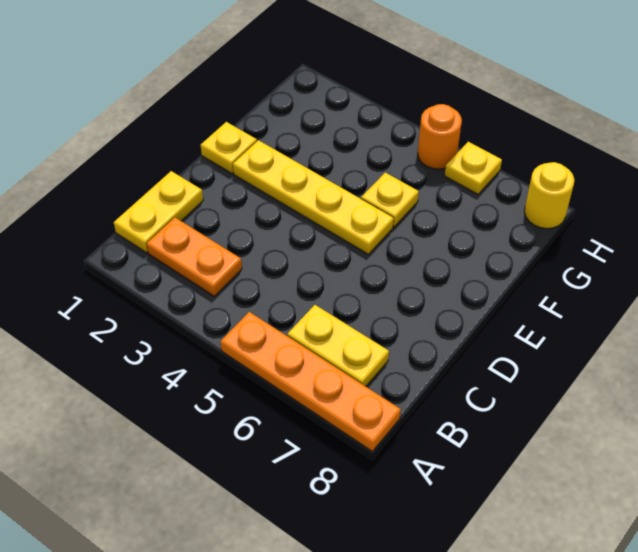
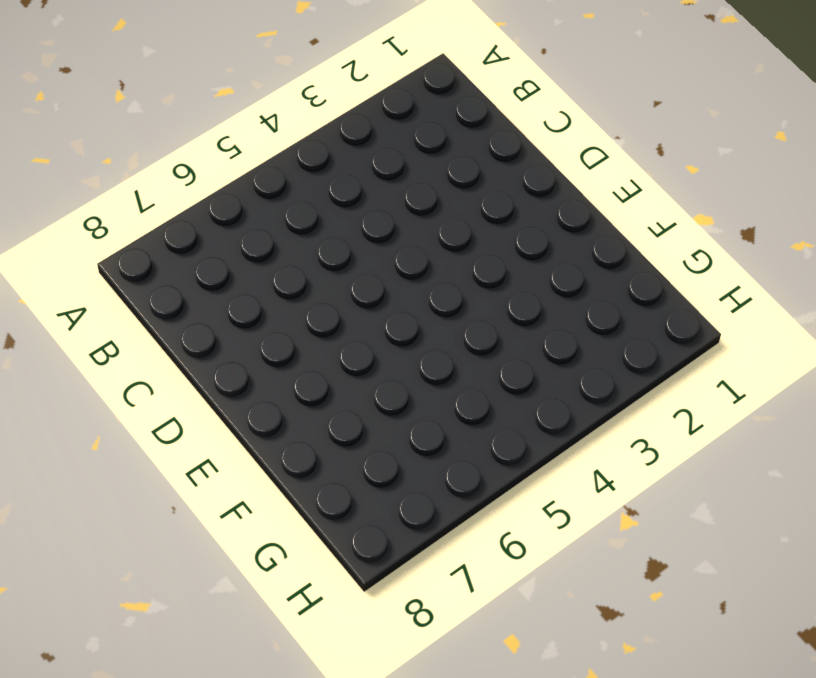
none -> orange 1x4 plate [220,312,401,452]
none -> yellow 1x2 plate [114,171,203,253]

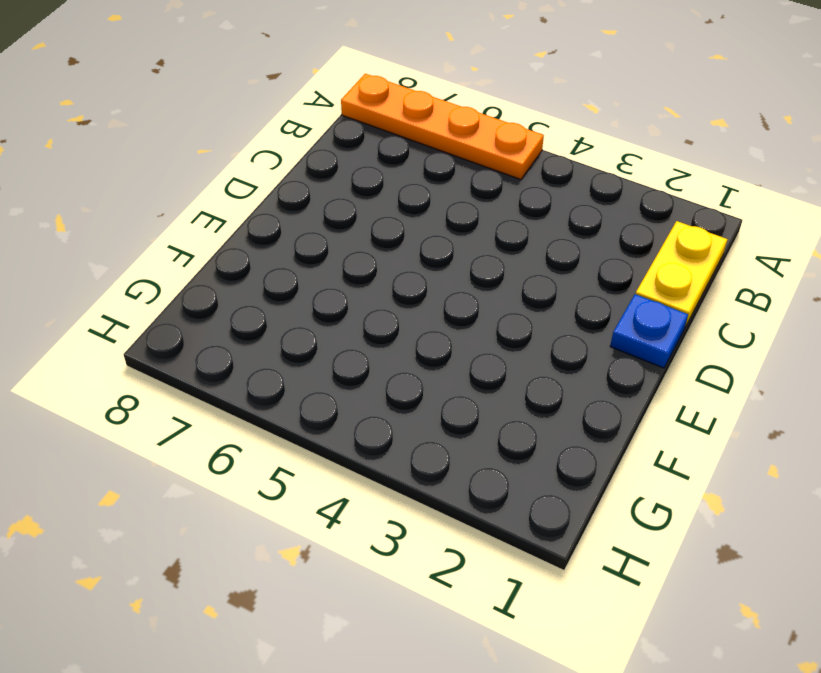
blue 1x1 plate [610,294,688,368] -> none
none -> orange 1x2 plate [147,217,242,296]
none -> yellow 1x2 plate [287,305,389,386]

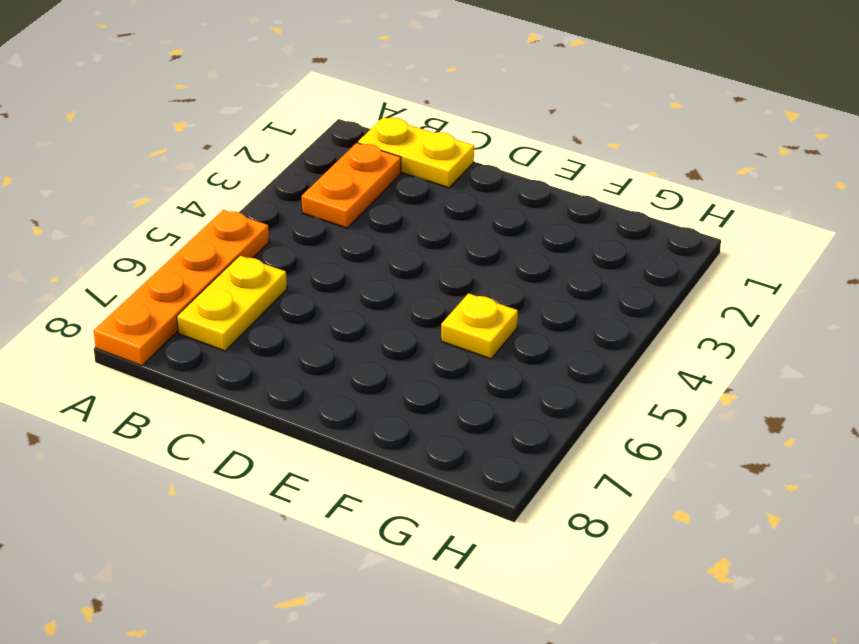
none -> yellow 1x1 plate [201,122,257,174]
none -> yellow 1x4 plate [233,140,394,254]

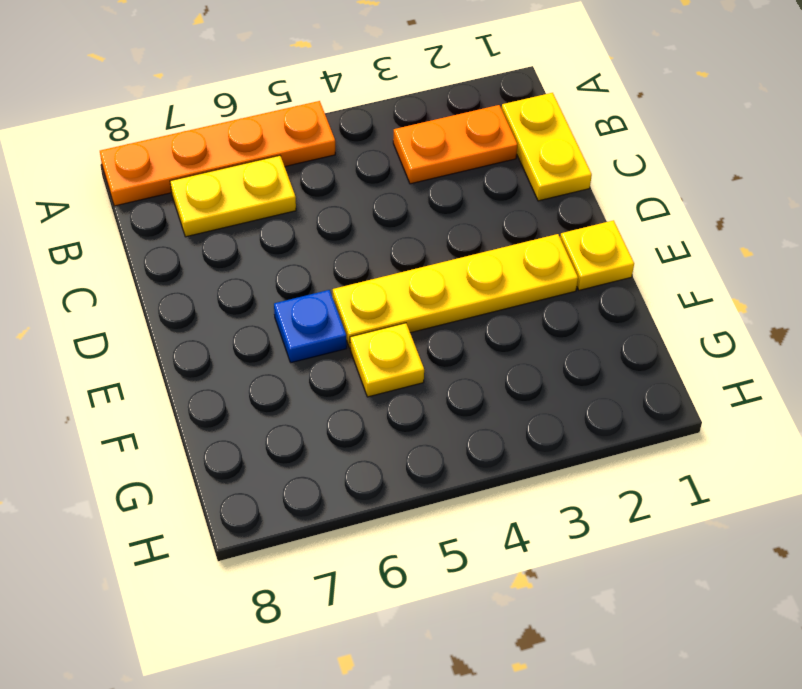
blue 1x1 plate [274,290,347,363] -> none
none -> orange 1x1 round brick [418,104,462,169]
none -> yellow 1x1 plate [445,142,502,194]

